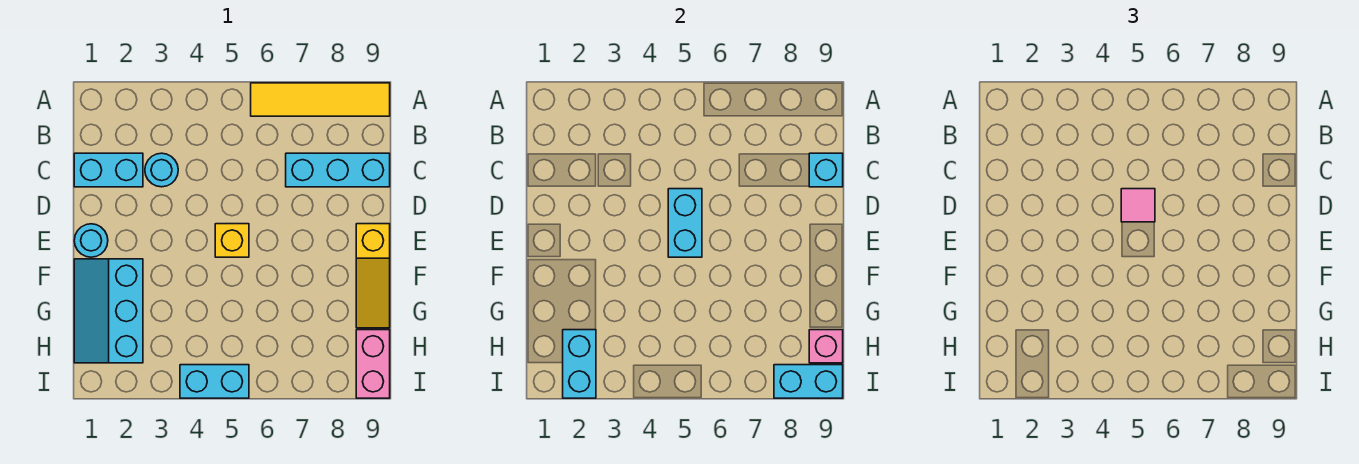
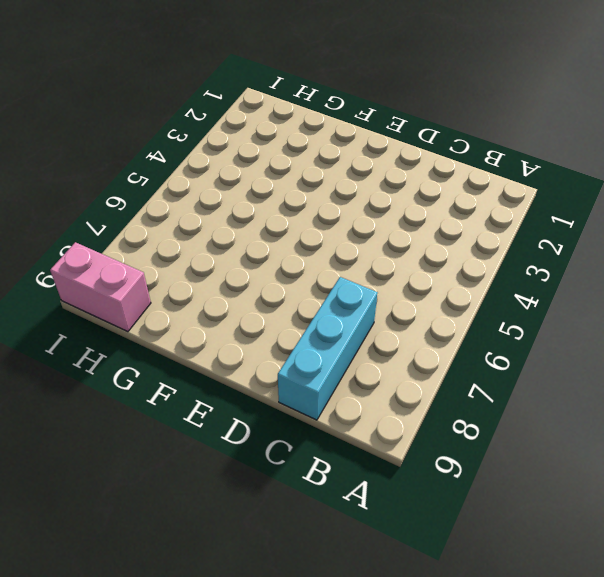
none -> yellow 1x4 tile [251,83,390,116]
none -> cyan 1x2 brick [74,153,143,187]
none -> cyan 1x1 round brick [145,153,178,187]

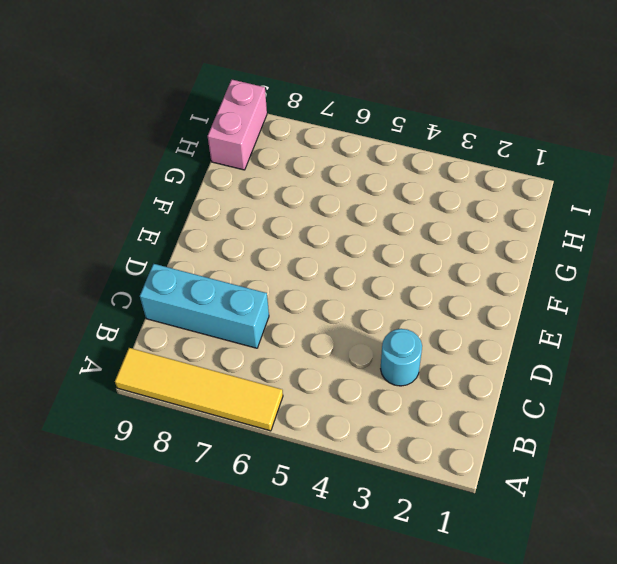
none -> cyan 1x2 brick [74,153,143,187]
none -> cyan 1x1 round brick [74,224,108,257]
none -> yellow 1x1 brick [215,224,249,257]

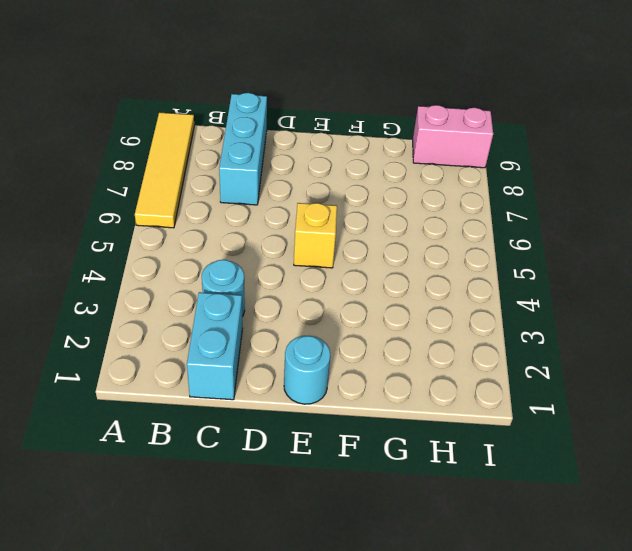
none -> yellow 1x3 slope [356,224,390,328]
none -> cyan 2x3 slope [74,259,143,363]
none -> cyan 1x2 brick [180,365,249,398]

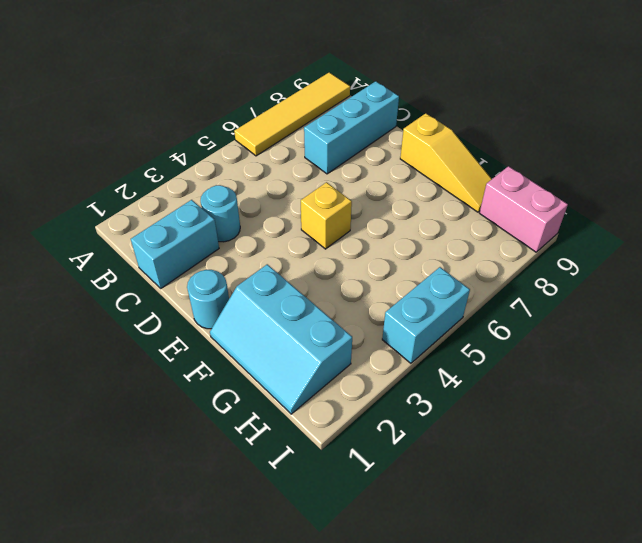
none -> cyan 1x1 brick [809,153,843,187]
none -> cyan 1x2 brick [668,189,702,257]
none -> cyan 1x2 brick [563,330,596,398]

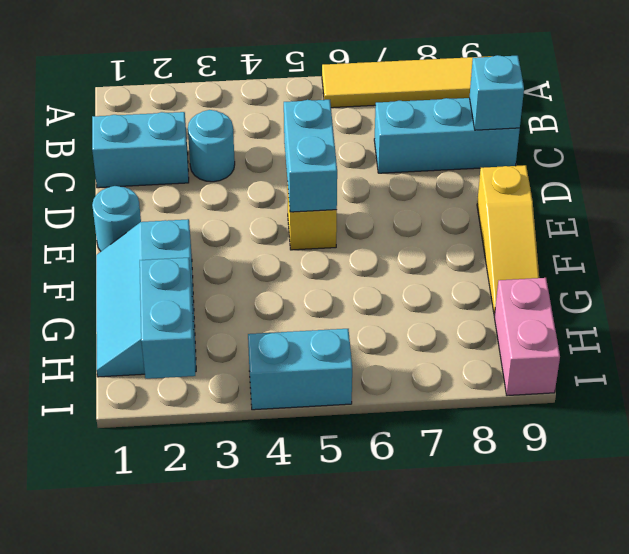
none -> pink 1x1 brick [809,330,843,363]
none -> cyan 1x2 brick [774,365,843,398]
none -> pink 1x1 tile [1121,189,1155,222]

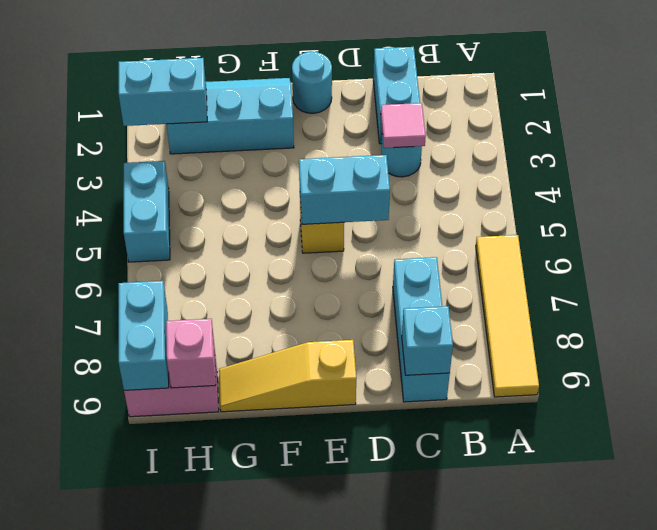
pink 1x1 tile [381,103,426,148] -> pink 1x1 tile moved to [1121,189,1155,222]

